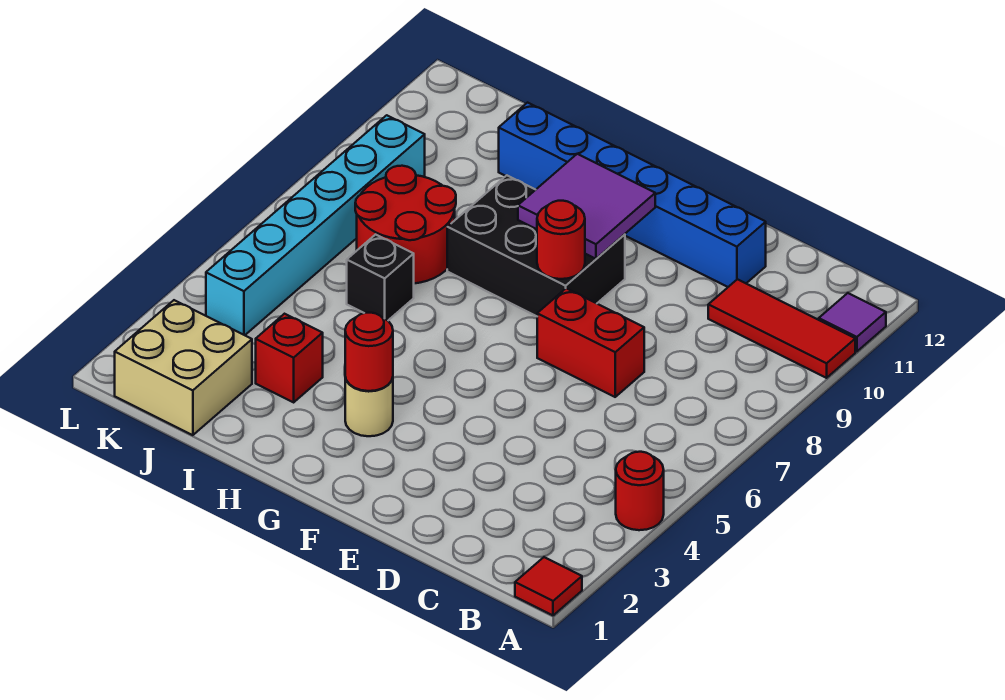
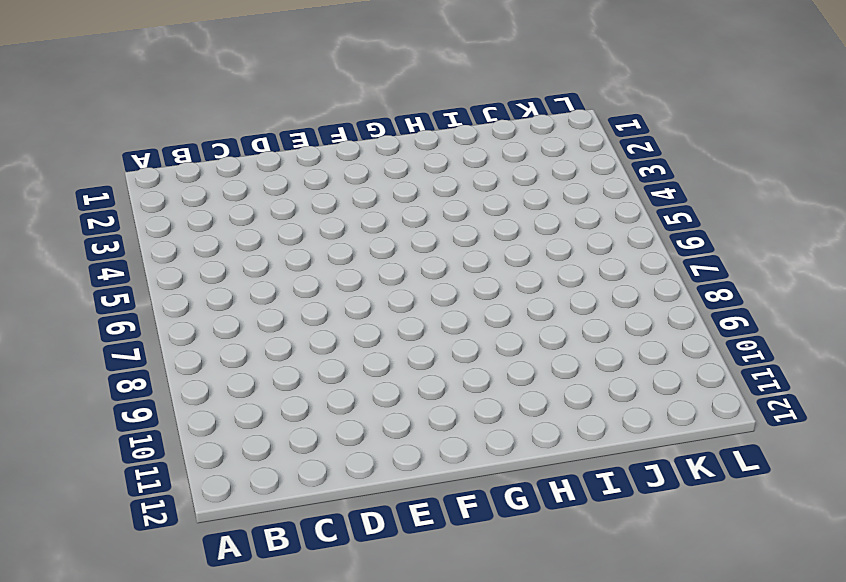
none -> red 1x1 tile [515,557,582,615]
none -> red 1x1 round brick [616,452,664,530]
none -> red 1x3 tile [708,279,855,378]

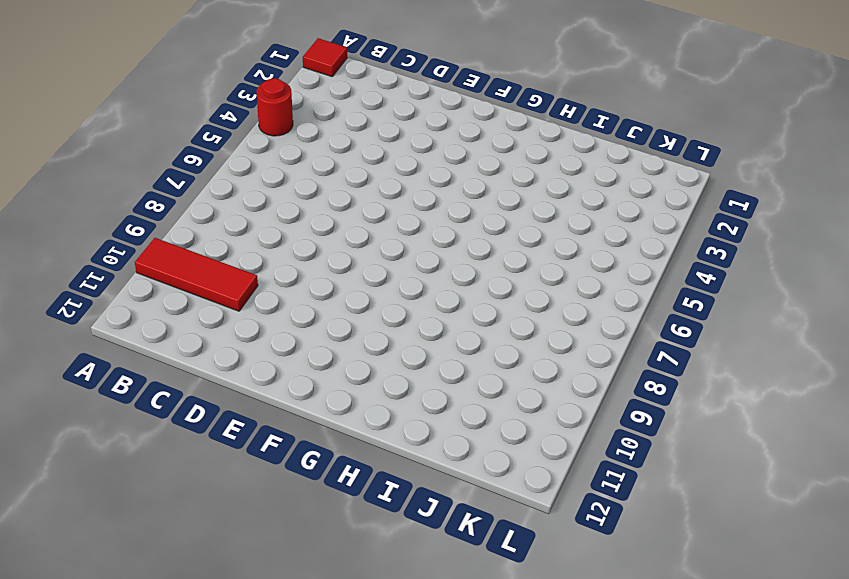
none -> purple 1x1 tile [819,293,886,352]
none -> red 1x2 brick [537,288,644,397]
none -> blue 1x6 brick [499,103,766,287]

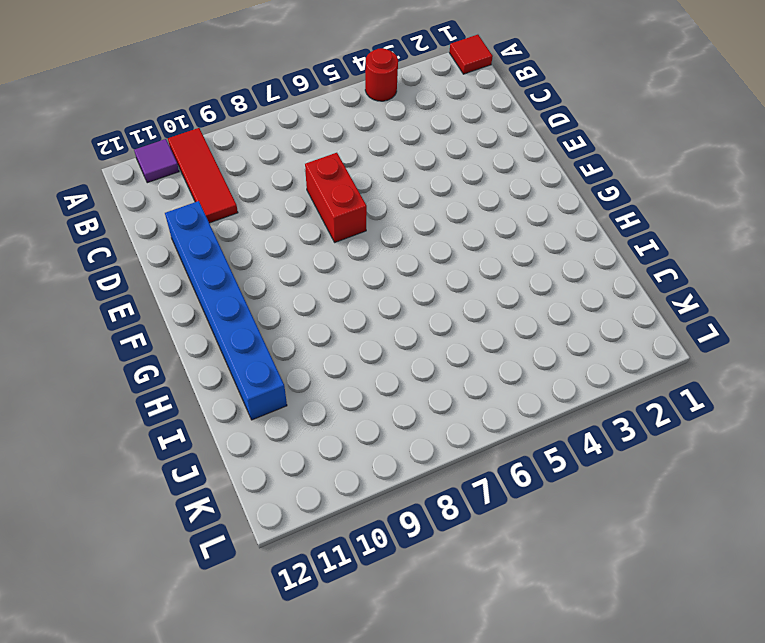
none -> black 2x3 brick [447,175,625,316]
none -> tan 1x1 round brick [345,377,393,436]
none -> red 1x1 brick [256,314,323,402]

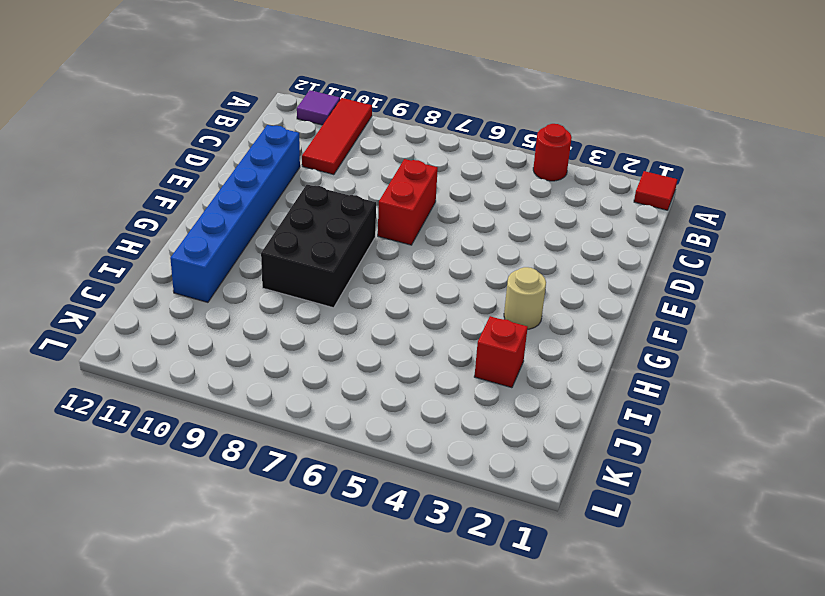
none -> black 1x1 brick [347,235,414,321]
none -> red 2x2 round brick [355,166,456,283]
none -> tan 2x2 brick [115,300,252,435]

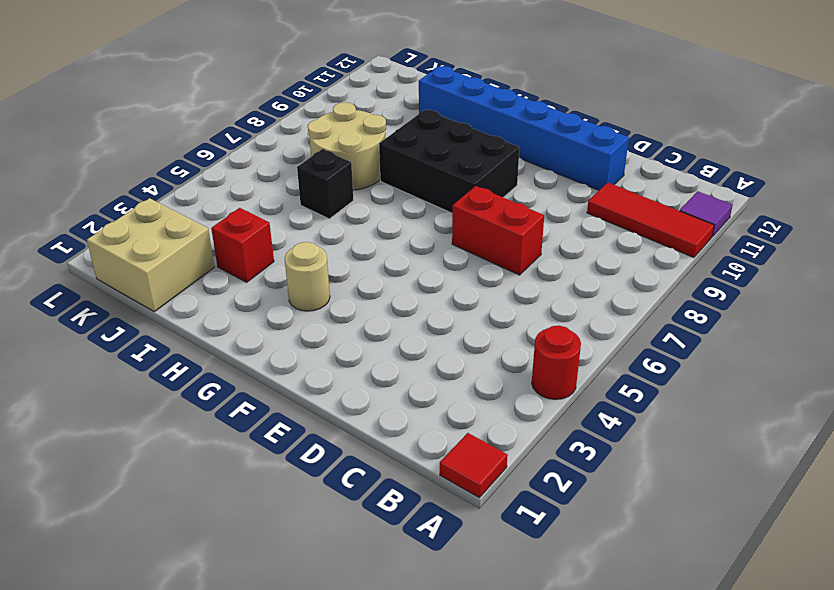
tan 2x2 round brick [308,102,386,190] -> red 2x2 round brick [355,166,456,283]
none -> cyan 1x6 brick [206,115,425,335]
none -> red 1x1 round brick [537,201,585,279]
none -> purple 2x2 tile [518,154,655,259]

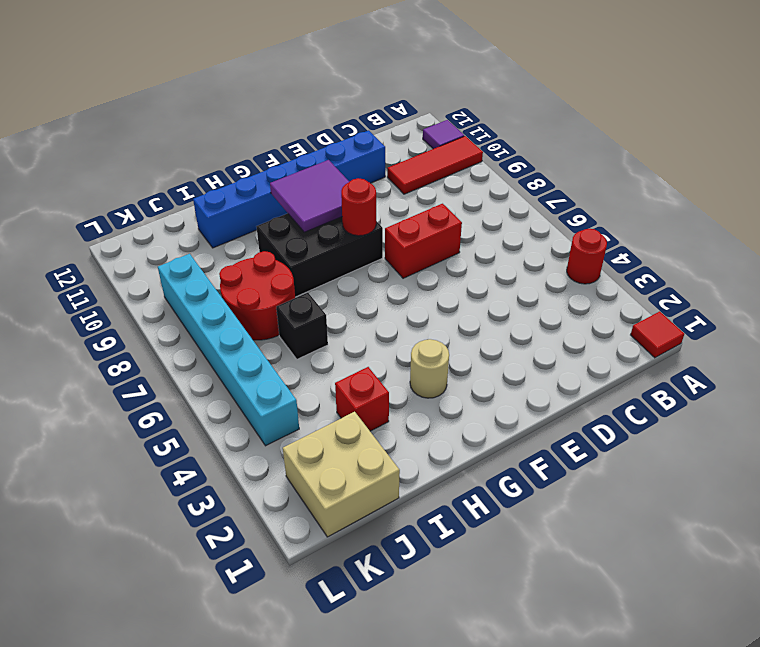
none -> red 1x1 round brick [345,313,393,391]

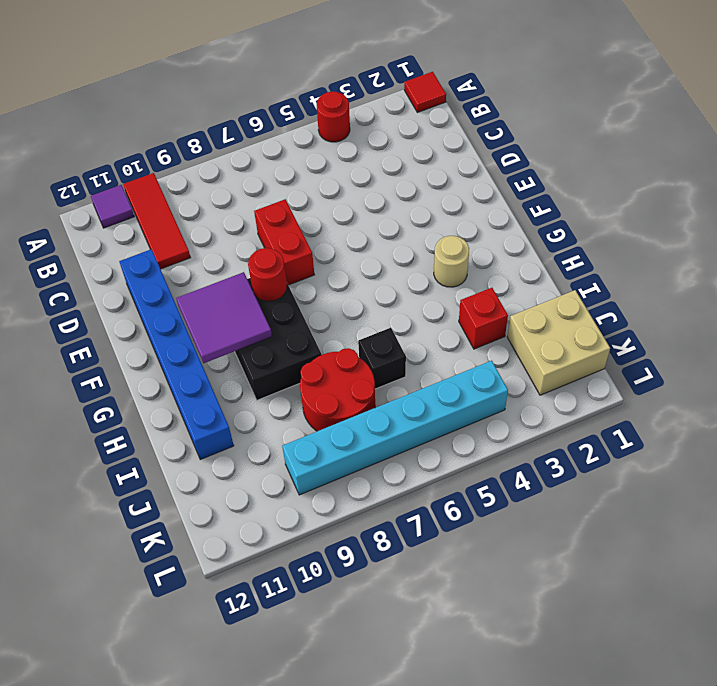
none -> red 1x1 round brick [345,313,393,391]

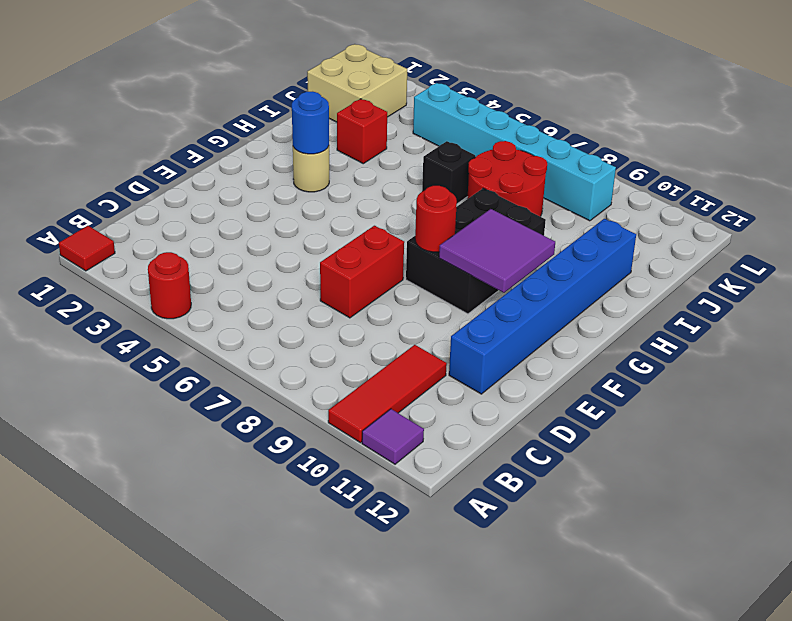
blue 1x1 round brick [292,92,329,154] -> red 1x1 round brick [345,313,393,391]

